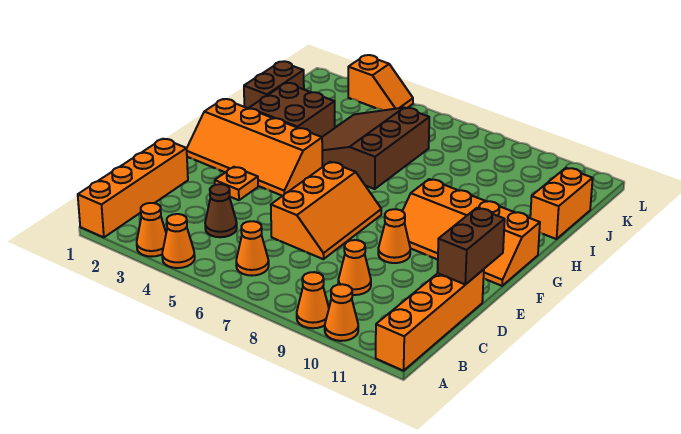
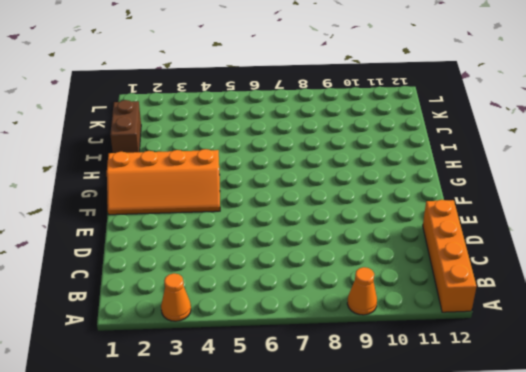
none -> orange 1x4 brick [78,139,188,237]
none -> orange 1x1 cone [162,214,195,268]
none -> orange 1x1 cone [325,284,358,341]

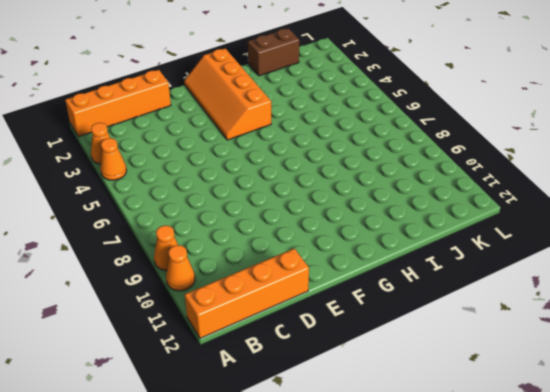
none -> orange 1x1 cone [236,221,269,276]
none -> brown 1x1 cone [205,184,237,237]
none -> orange 1x1 cone [338,240,371,295]

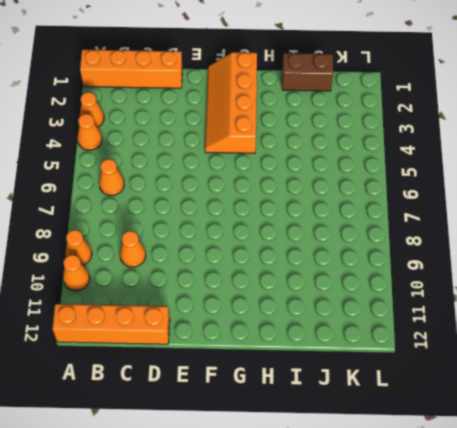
none -> brown 1x1 cone [205,184,237,237]
none -> orange 2x3 slope [271,162,381,259]
none -> orange 1x1 plate [215,167,258,200]

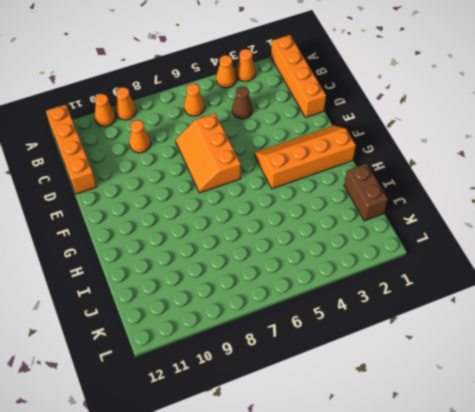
none -> orange 1x1 plate [215,167,258,200]
none -> orange 1x1 cone [378,209,410,263]
none -> orange 2x4 slope [403,179,540,286]

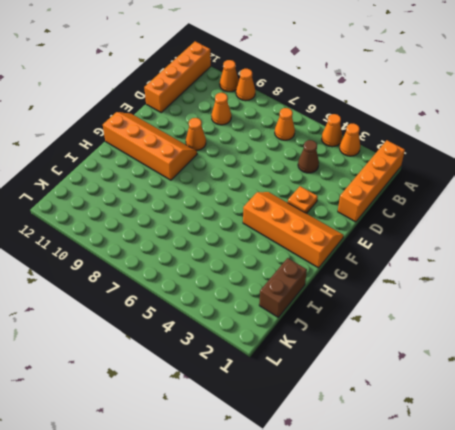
none -> orange 2x3 slope [271,162,381,259]
none -> brown 2x2 brick [249,83,335,137]
none -> brown 3x3 slope [322,108,429,189]

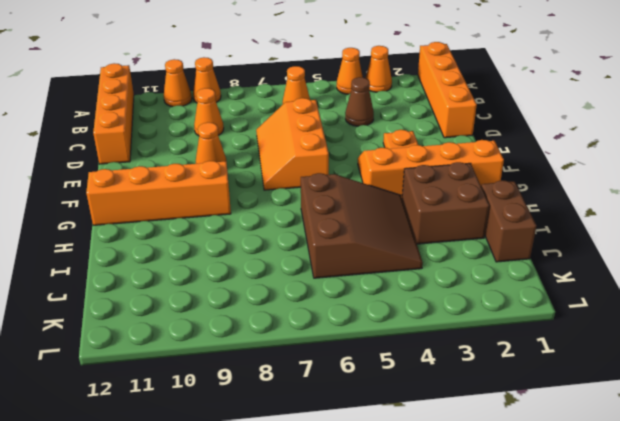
none -> orange 1x2 brick [530,168,593,239]
none -> orange 1x2 slope [348,55,413,110]
none -> brown 1x2 brick [437,208,505,285]

